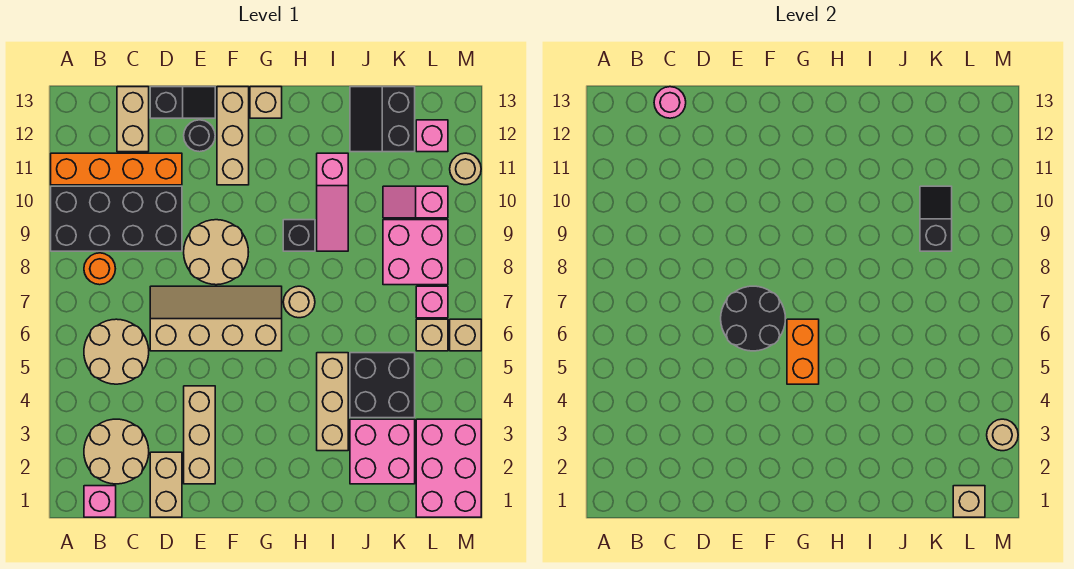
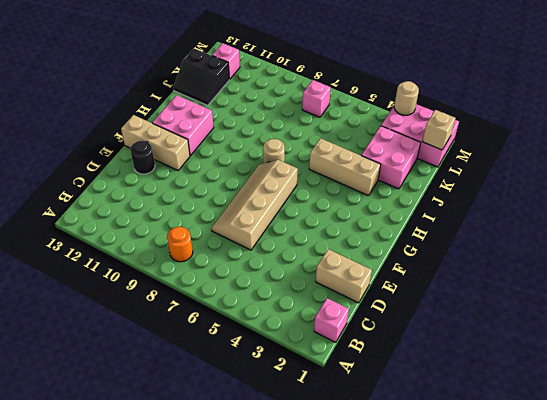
pink 2x2 brick [152,95,214,156] -> pink 2x2 brick moved to [383,220,448,285]
none -> black 2x4 brick [51,186,182,251]
none -> orange 1x4 brick [51,153,182,185]
none -> tan 2x2 round brick [84,419,149,484]
none -> tan 2x2 round brick [84,319,149,384]

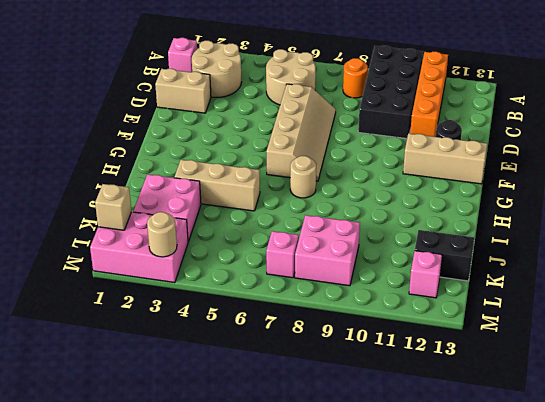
none -> tan 1x2 brick [117,87,149,152]
none -> black 1x2 slope [150,87,215,118]
none -> tan 1x3 brick [184,386,215,484]
none -> tan 2x2 round brick [184,220,248,285]

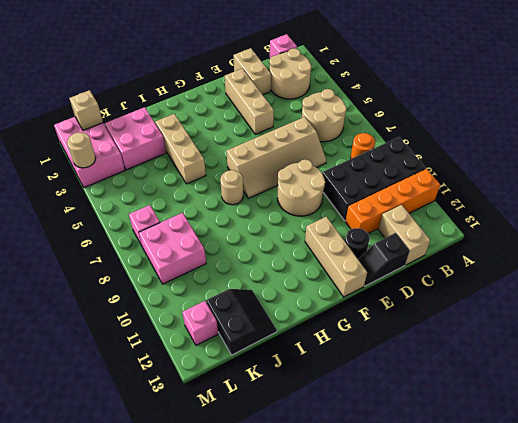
none -> tan 1x1 brick [250,87,282,118]
none -> black 1x1 brick [283,220,315,251]
none -> pink 1x3 slope [317,153,348,251]
none -> black 2x2 brick [350,353,415,418]

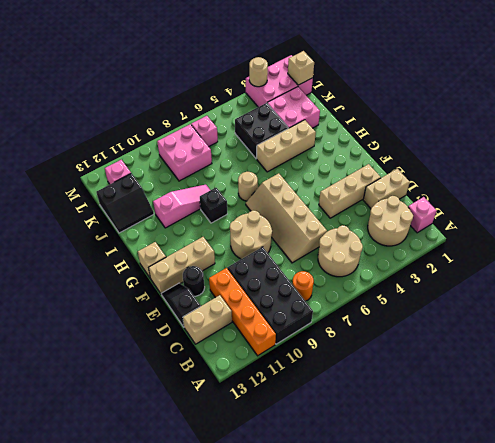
none -> pink 1x2 slope [383,186,448,218]
none -> tan 1x1 brick [416,319,448,351]
none -> tan 1x1 brick [450,319,481,351]
none -> tan 1x1 round brick [450,153,481,185]

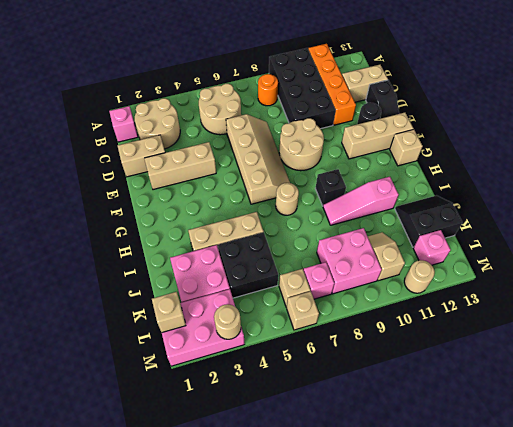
tan 1x2 slope [368,232,405,281] -> pink 1x2 slope [383,186,448,218]
none -> pink 1x1 round brick [654,87,686,118]
none -> black 2x2 round brick [721,286,786,351]
none -> orange 1x2 brick [787,319,819,384]
none -> black 1x2 slope [920,186,952,251]

